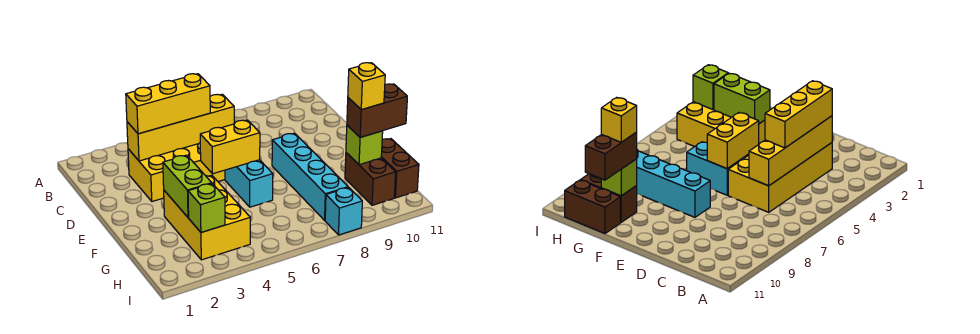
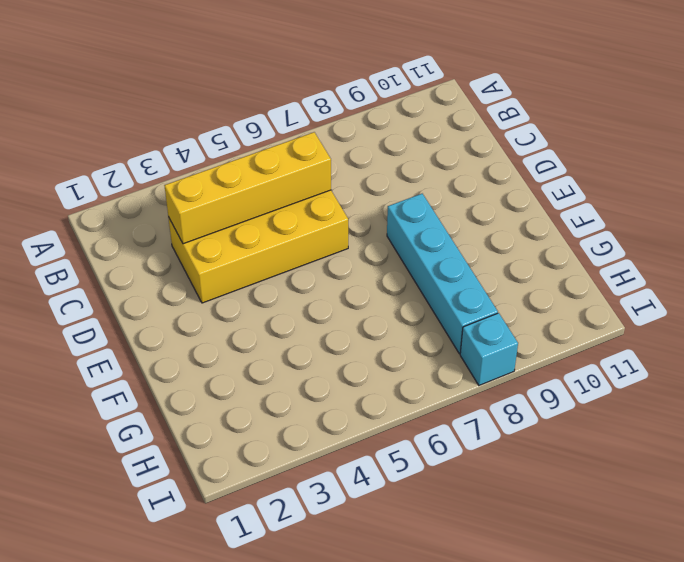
none -> cyan 1x2 brick [225,160,273,207]
none -> yellow 2x3 brick [164,175,250,260]
none -> brown 1x2 brick [345,153,396,205]

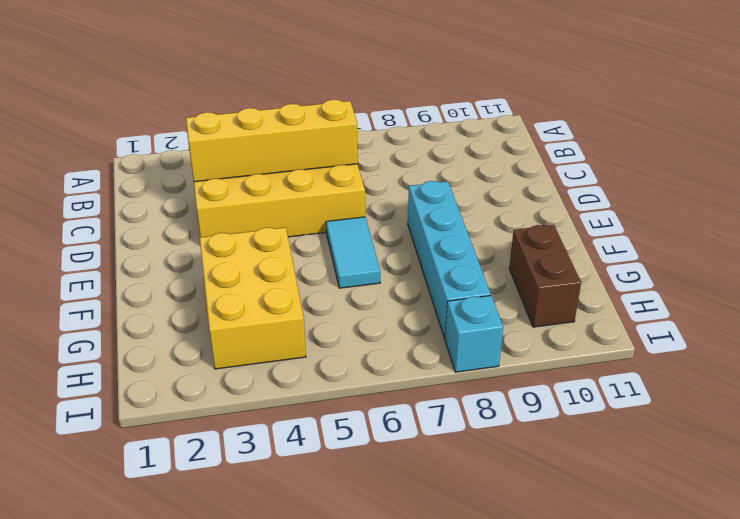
cyan 1x2 tile [326,217,380,288] -> cyan 1x2 brick [225,160,273,207]
none -> brown 1x2 brick [381,139,419,198]
none -> yellow 1x2 brick [200,120,260,174]
none -> lime 1x2 brick [163,155,212,217]

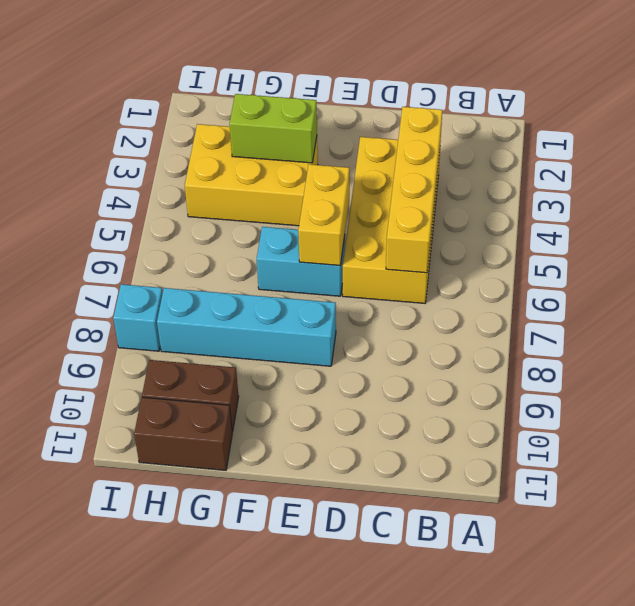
none -> lime 1x1 brick [346,125,383,165]
none -> lime 1x1 brick [188,184,225,232]
none -> yellow 1x3 brick [126,74,210,134]

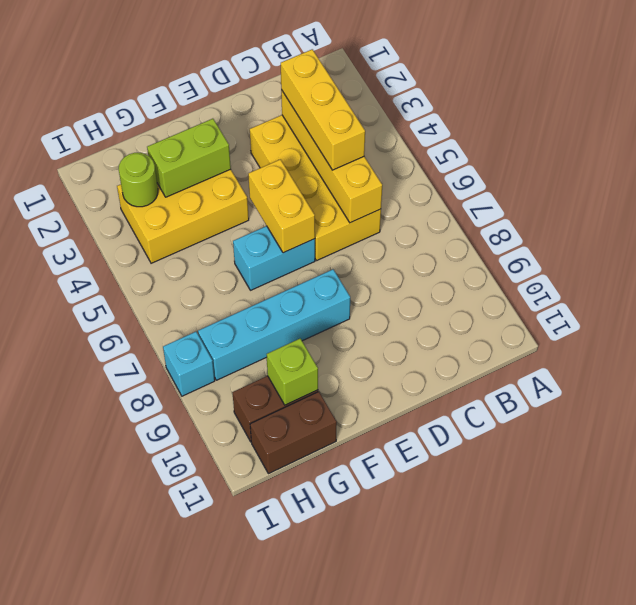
lime 1x1 round brick [119,153,158,207] -> lime 1x1 brick [188,184,225,232]
none -> brown 1x2 brick [347,84,407,137]
none -> yellow 1x1 brick [348,63,385,110]

